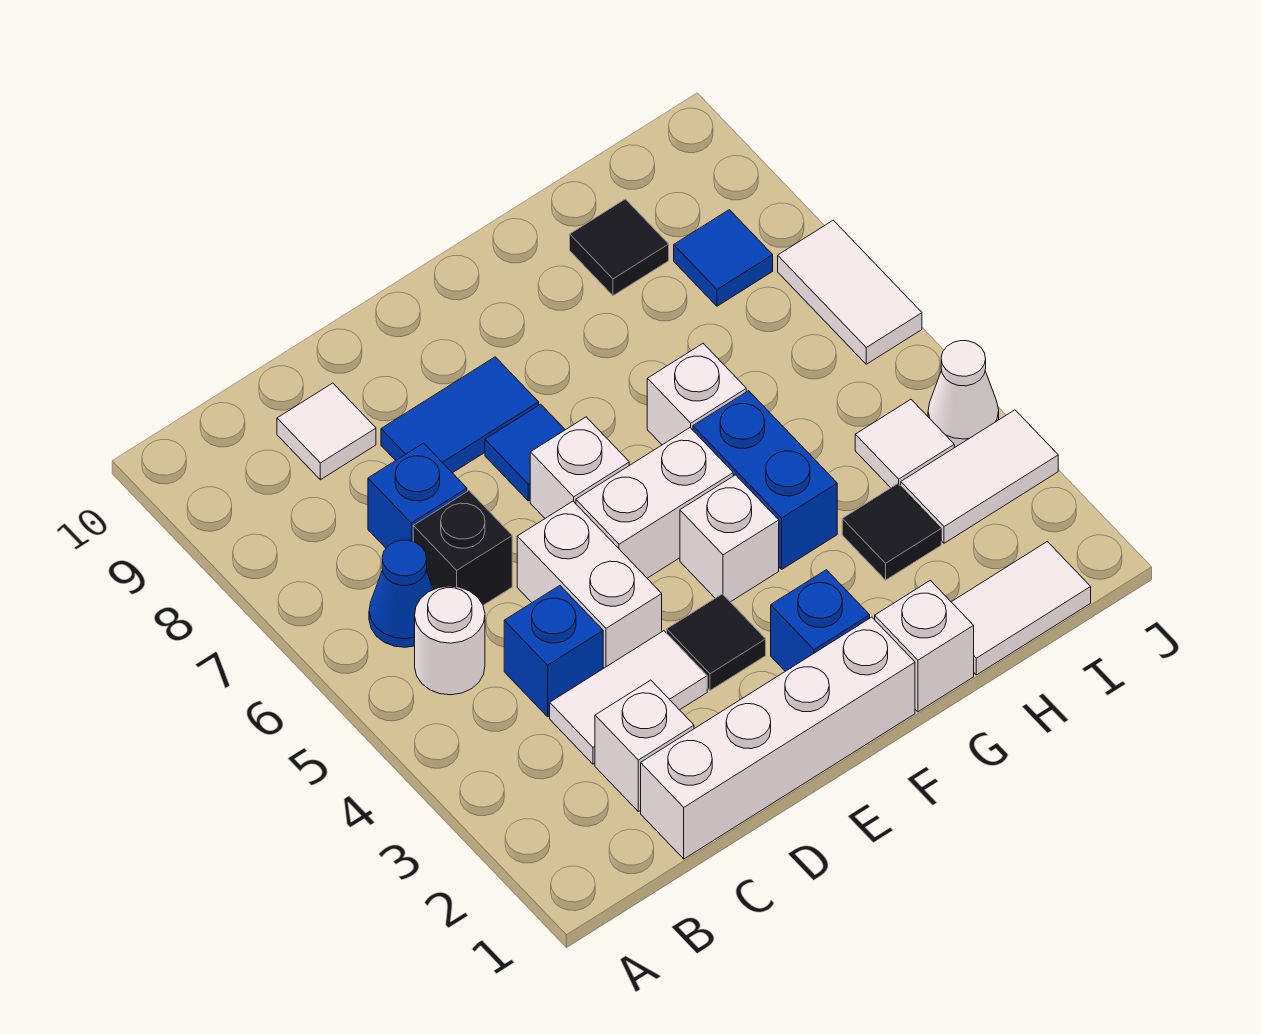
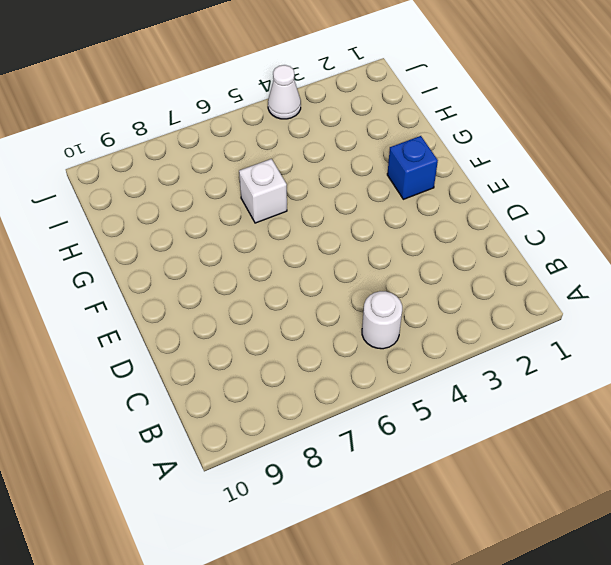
none -> blue 1x1 cone [369,540,433,647]
none -> white 1x4 brick [641,617,915,859]
none -> white 1x1 brick [595,680,694,812]

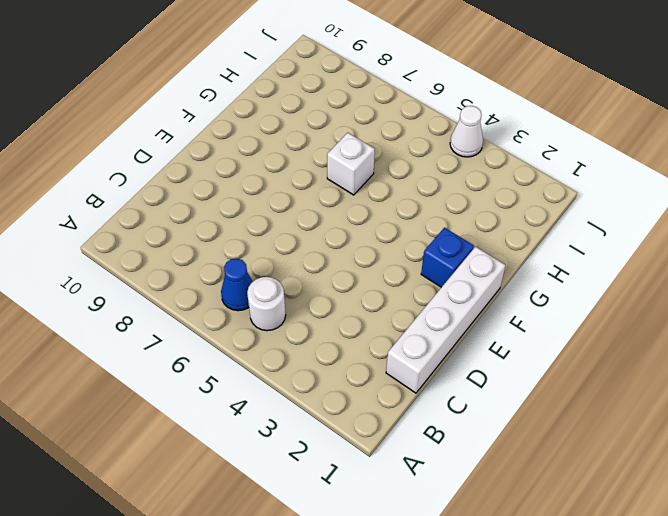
none -> white 1x1 brick [595,680,694,812]
none -> white 1x2 tile [550,631,707,764]
none -> blue 1x1 brick [504,586,603,717]

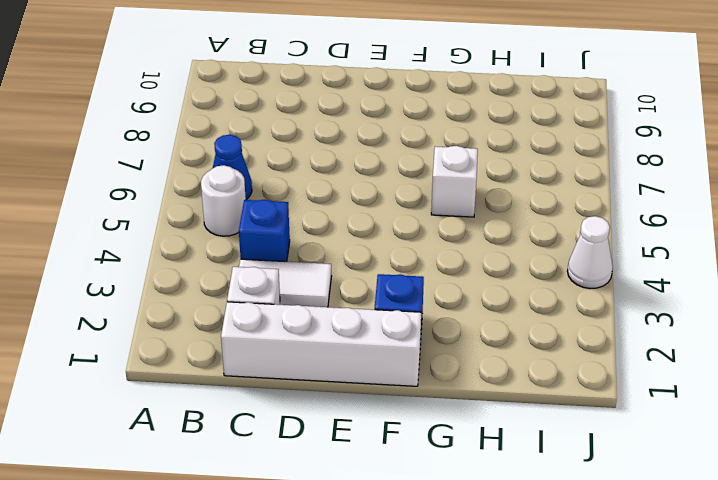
none -> black 1x1 brick [413,491,512,605]
none -> blue 1x1 brick [368,443,467,548]
none -> white 1x1 tile [277,383,376,480]

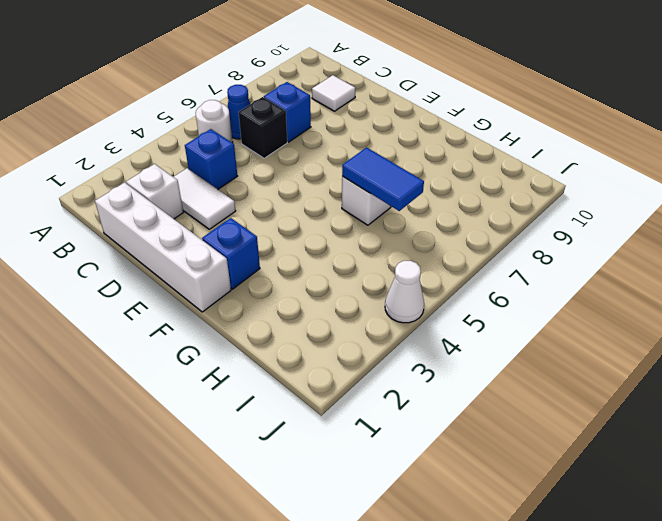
blue 1x2 tile [342,147,424,211] -> blue 1x2 tile moved to [381,357,539,473]
none -> white 1x2 brick [517,501,662,668]
none -> black 1x1 tile [667,594,766,690]
none -> white 1x2 brick [576,428,733,578]

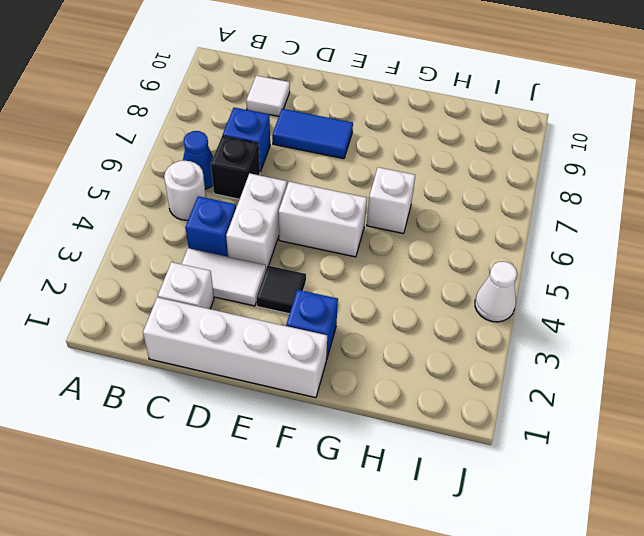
none -> white 1x1 brick [530,417,629,518]
none -> blue 1x1 tile [485,404,565,501]
none -> white 1x1 brick [680,475,779,602]

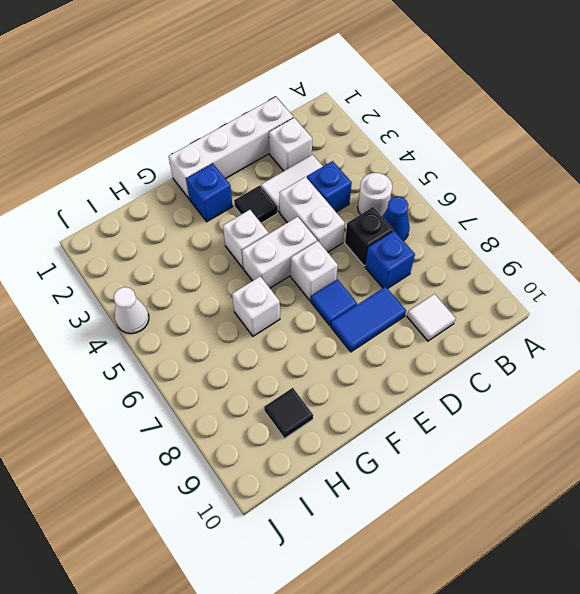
none -> white 1x1 brick [875,580,974,712]
none -> blue 1x2 brick [693,391,837,569]
none -> white 1x2 tile [952,542,1091,675]

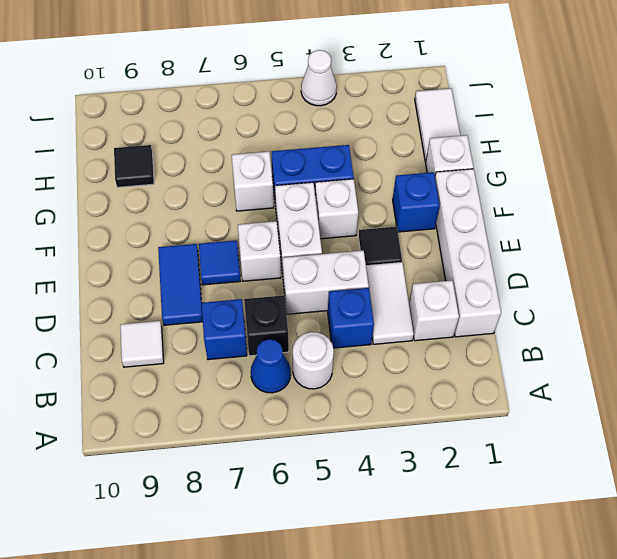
none -> black 1x1 tile [842,484,941,580]
none -> white 1x2 tile [901,410,1058,543]
none -> white 1x1 tile [855,400,954,488]

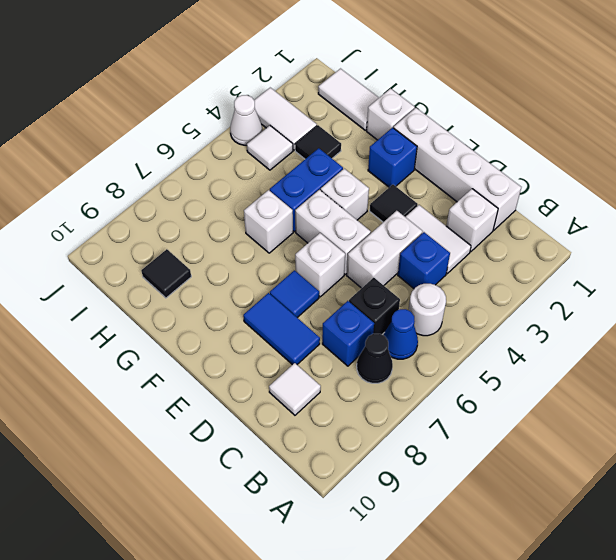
black 1x1 cone [357,334,393,383] -> none
none -> blue 1x1 tile [674,210,773,306]
none -> white 1x2 tile [778,220,922,364]

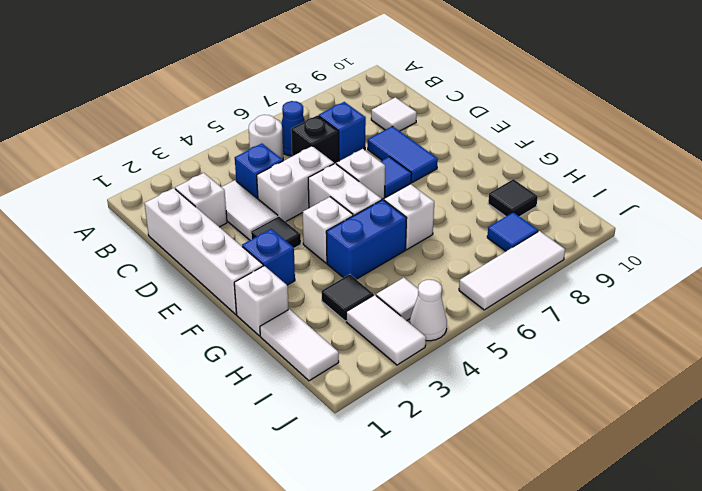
white 1x3 tile [459,231,565,310] -> white 1x2 tile [778,220,922,364]

